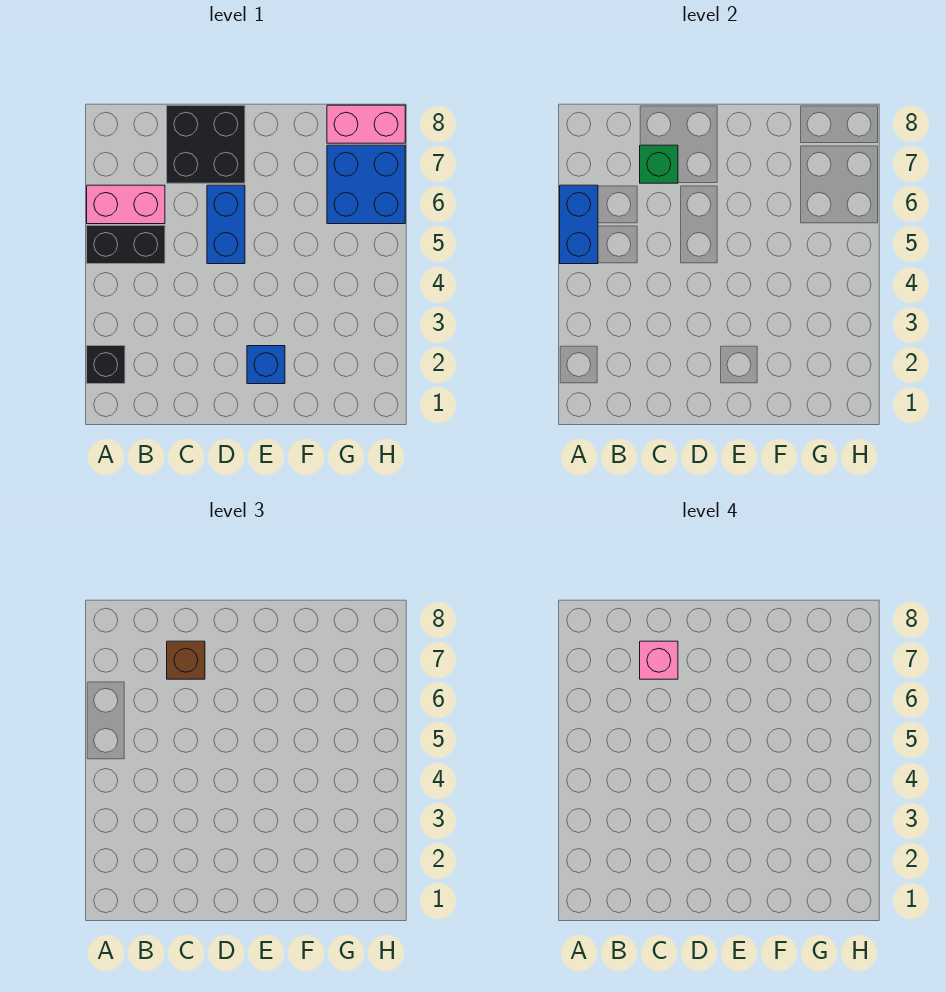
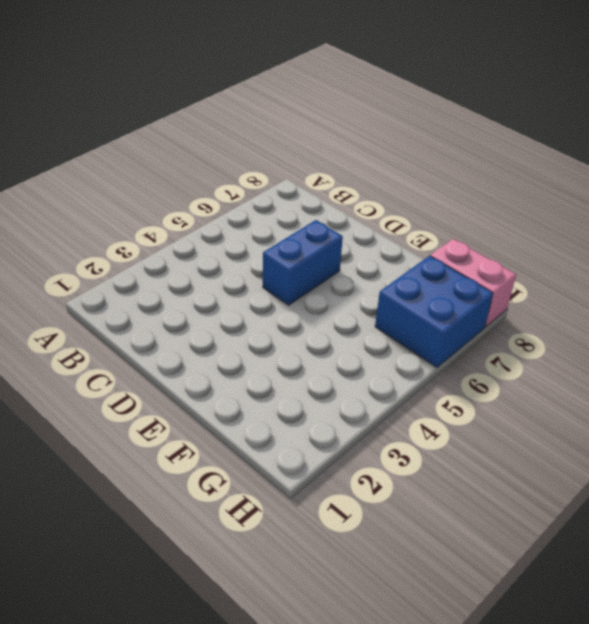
none -> black 1x1 brick [87,346,125,384]
none -> black 1x2 brick [87,225,165,264]
none -> pink 1x2 brick [87,185,165,224]

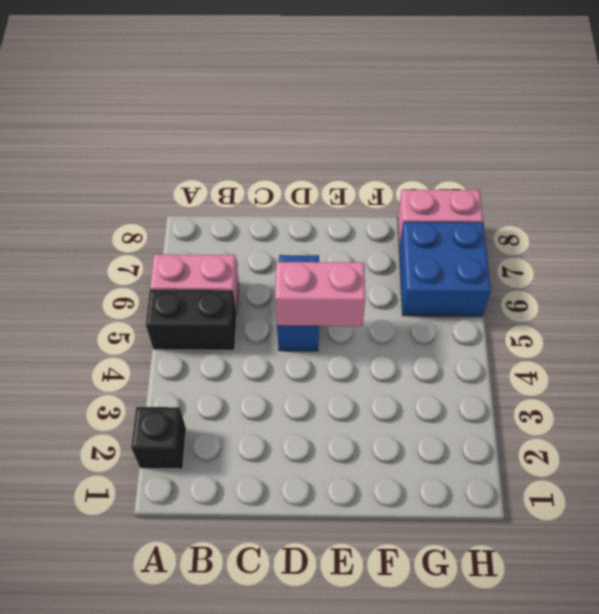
pink 1x2 brick [275,262,365,326] -> none
none -> black 2x2 brick [167,105,245,183]
none -> blue 1x1 brick [247,346,285,384]
none -> blue 1x2 brick [560,185,598,264]

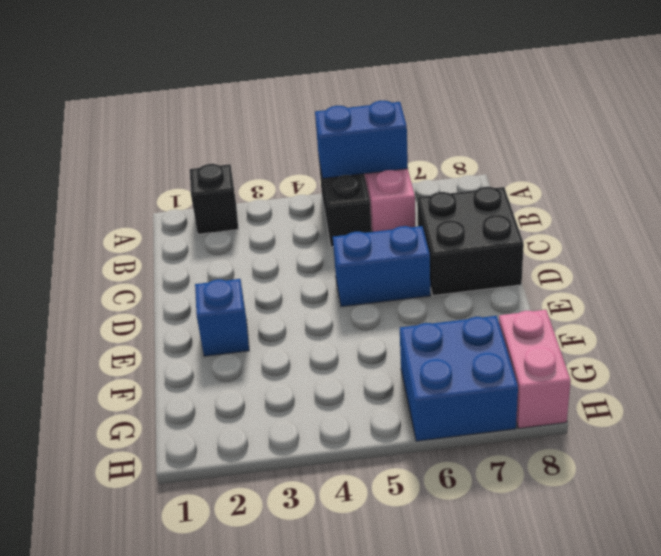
none -> green 1x1 brick [640,145,678,183]
none -> brown 1x1 brick [167,641,205,679]
none -> pink 1x1 brick [640,641,678,679]

